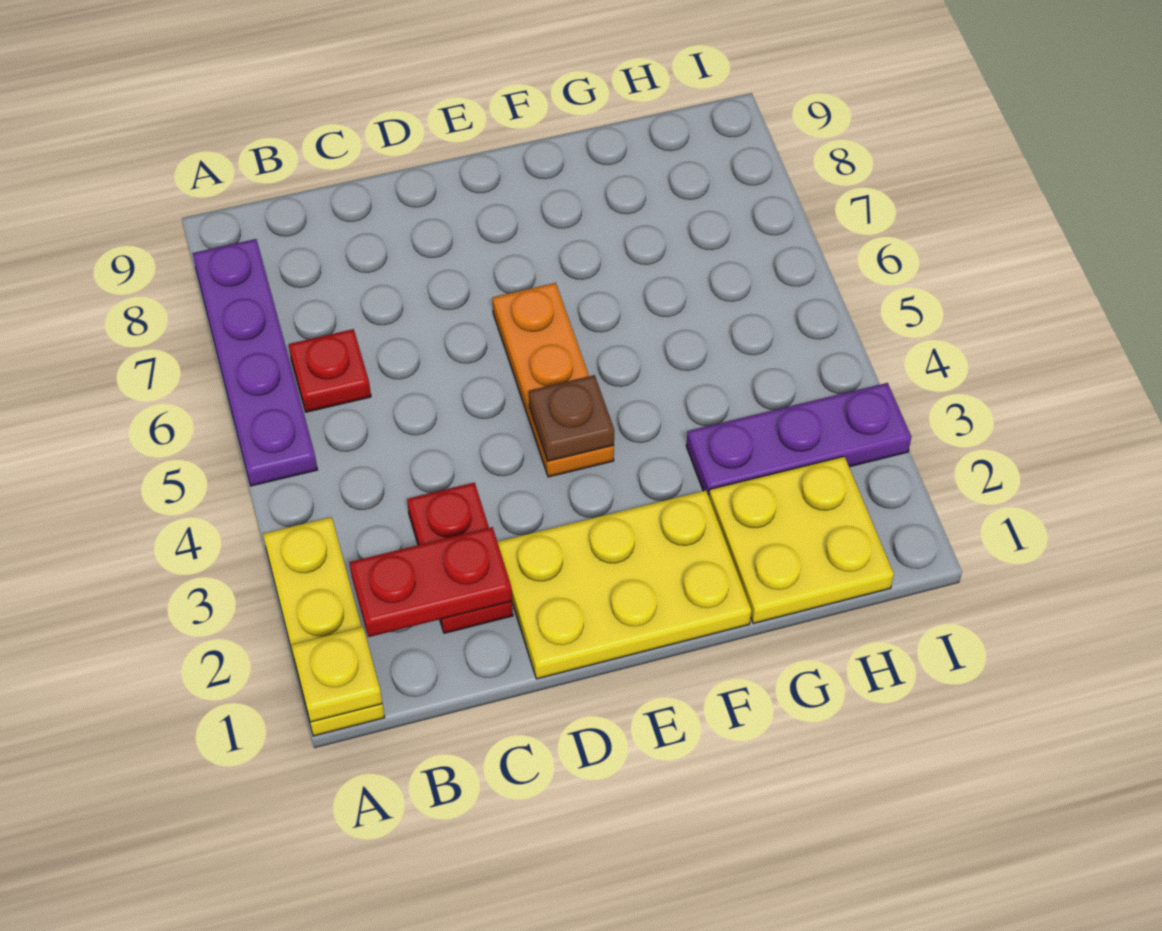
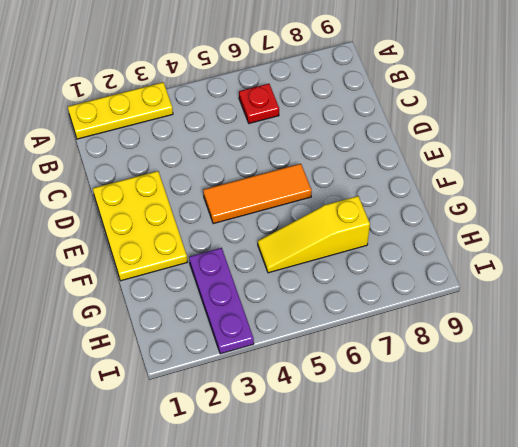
orange 1x3 tile [203,164,312,224] -> orange 1x3 plate [492,283,614,477]
yellow 1x3 slope [258,196,370,273] -> none
none -> purple 1x4 plate [193,239,318,486]
none -> red 1x2 plate [407,483,513,633]

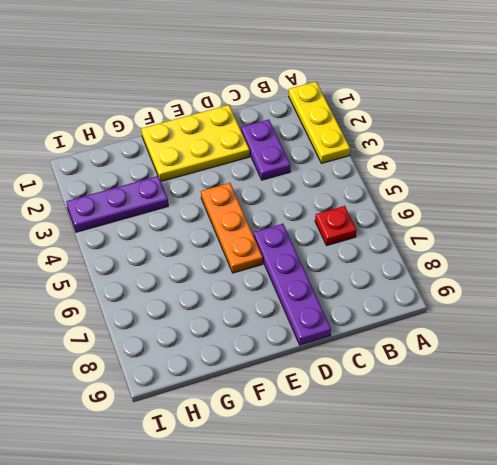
purple 1x2 plate [241,119,290,180] -> red 1x2 plate [407,483,513,633]
purple 1x4 plate [253,224,331,345] -> purple 1x4 plate moved to [193,239,318,486]
none -> yellow 2x2 plate [709,457,894,624]
none -> yellow 1x1 plate [291,627,382,722]

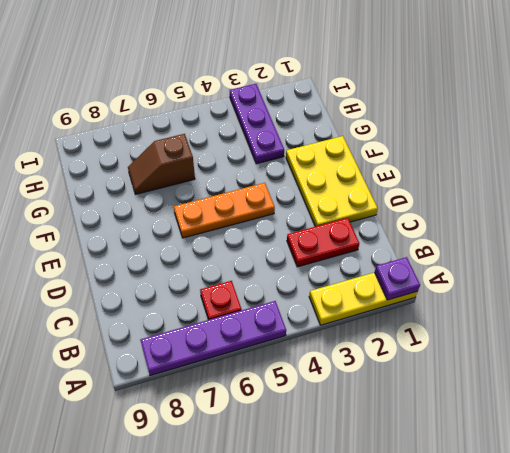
purple 1x1 plate [375,257,420,300] -> yellow 1x1 plate [291,627,382,722]
brown 1x2 slope [128,134,195,194] -> none
none -> yellow 2x2 plate [709,457,894,624]
none -> red 1x2 plate [350,527,512,637]

